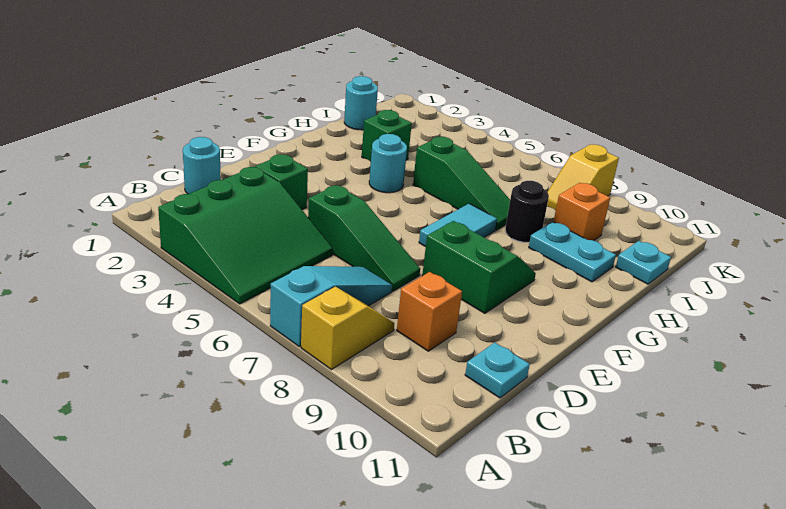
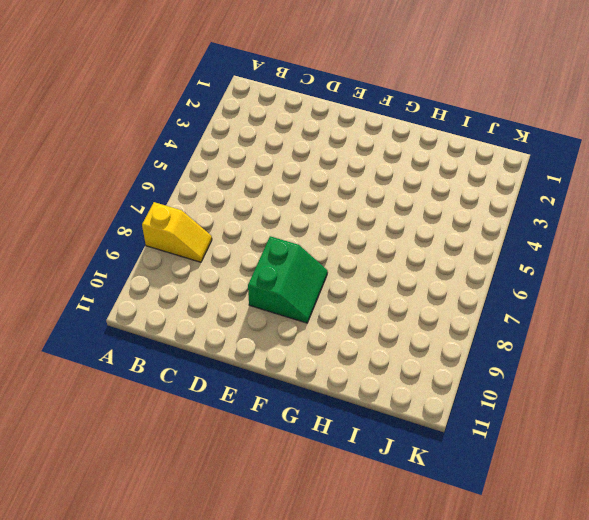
none -> green 3x3 slope [158,167,333,304]
none -> cyan 1x3 slope [270,266,392,347]
none -> cyan 1x1 round brick [183,137,221,194]

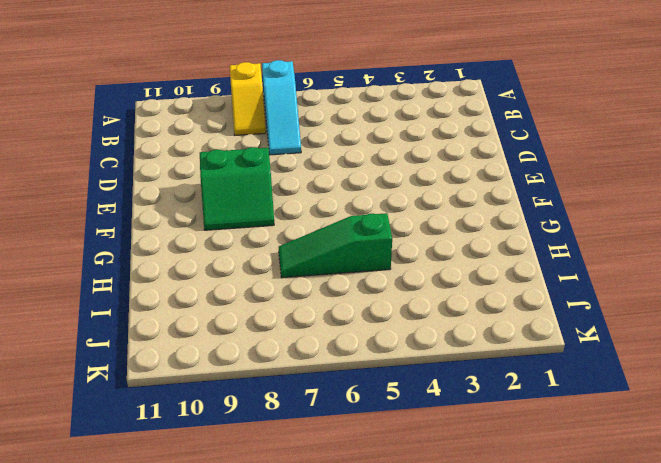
none -> green 3x3 slope [158,167,333,304]
none -> cyan 1x1 round brick [183,137,221,194]
none -> orange 1x1 brick [397,272,462,351]

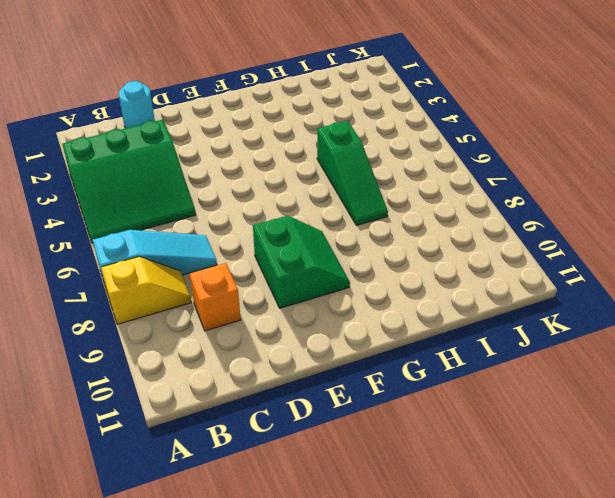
none -> cyan 1x1 plate [465,342,530,398]
none -> green 1x1 brick [255,154,308,210]
none -> green 1x3 slope [308,185,420,291]

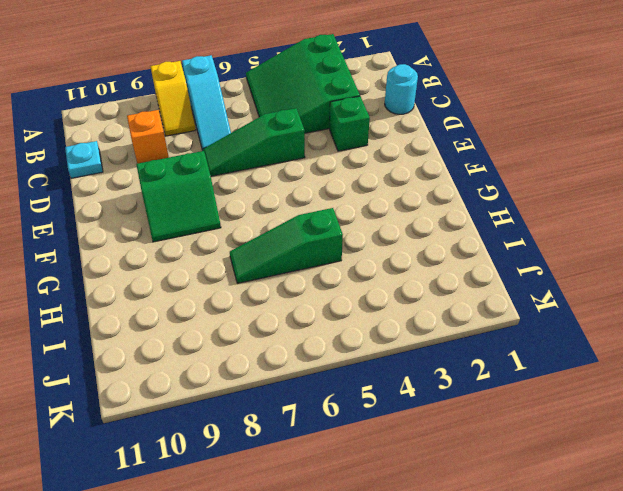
none -> cyan 1x2 tile [419,204,497,247]
none -> cyan 1x1 round brick [369,134,407,193]
none -> green 1x1 brick [362,110,412,162]

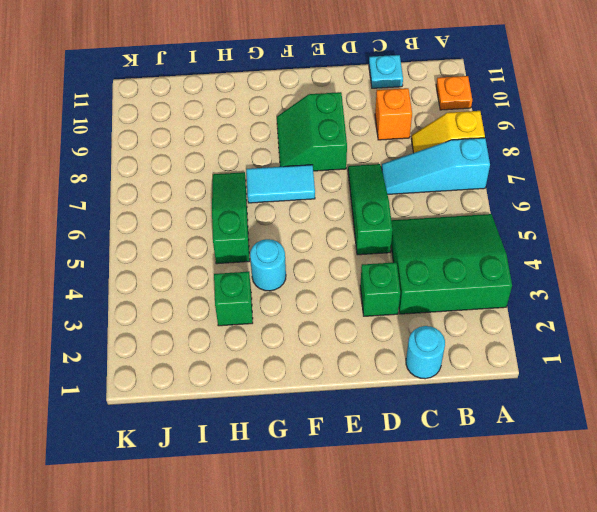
orange 1x1 plate [436,76,472,110] -> none
none -> black 1x1 round brick [505,181,549,242]
none -> cyan 1x2 plate [529,222,616,282]
none -> cyan 1x1 round brick [344,76,378,130]

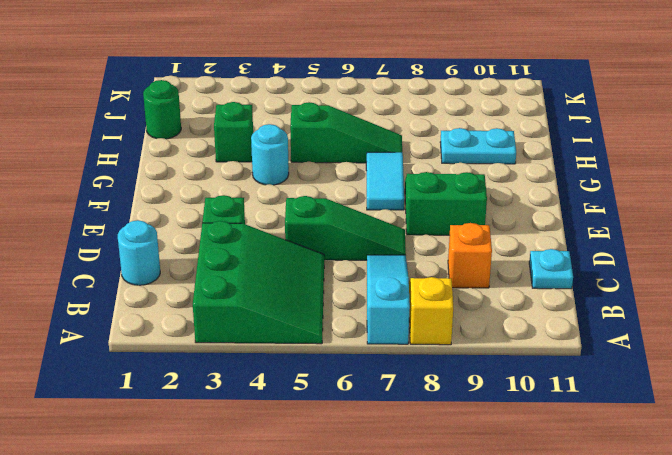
green 1x1 round brick [143,80,181,139] -> cyan 1x1 round brick [344,76,378,130]
none -> black 1x1 round brick [505,181,549,242]
none -> orange 1x1 brick [553,183,610,241]
none -> cyan 1x1 plate [616,241,671,284]

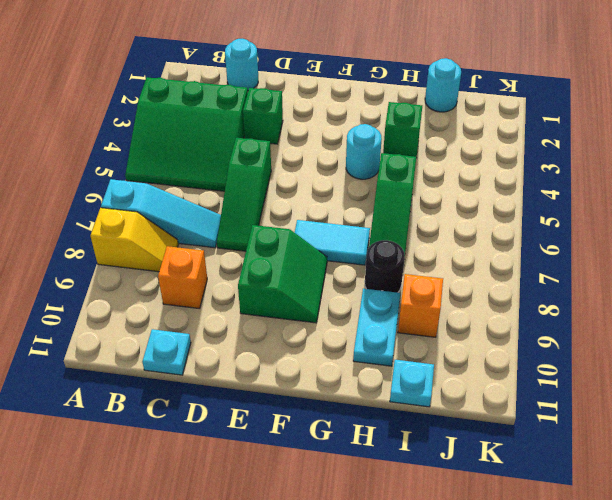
none -> yellow 1x2 slope [547,144,619,210]

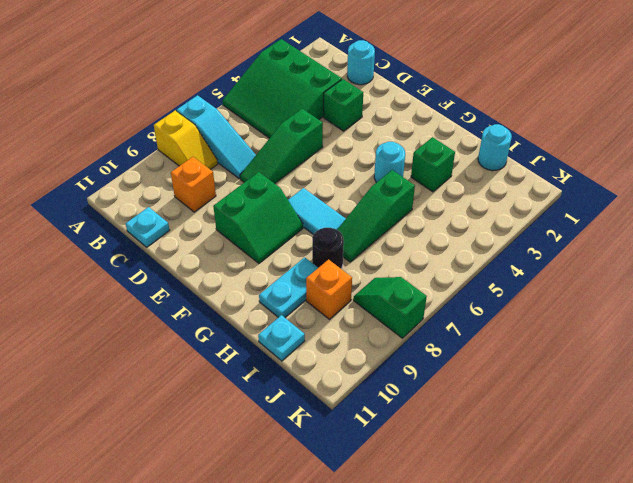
green 1x2 slope [353,277,427,338] -> yellow 1x2 slope [547,144,619,210]

